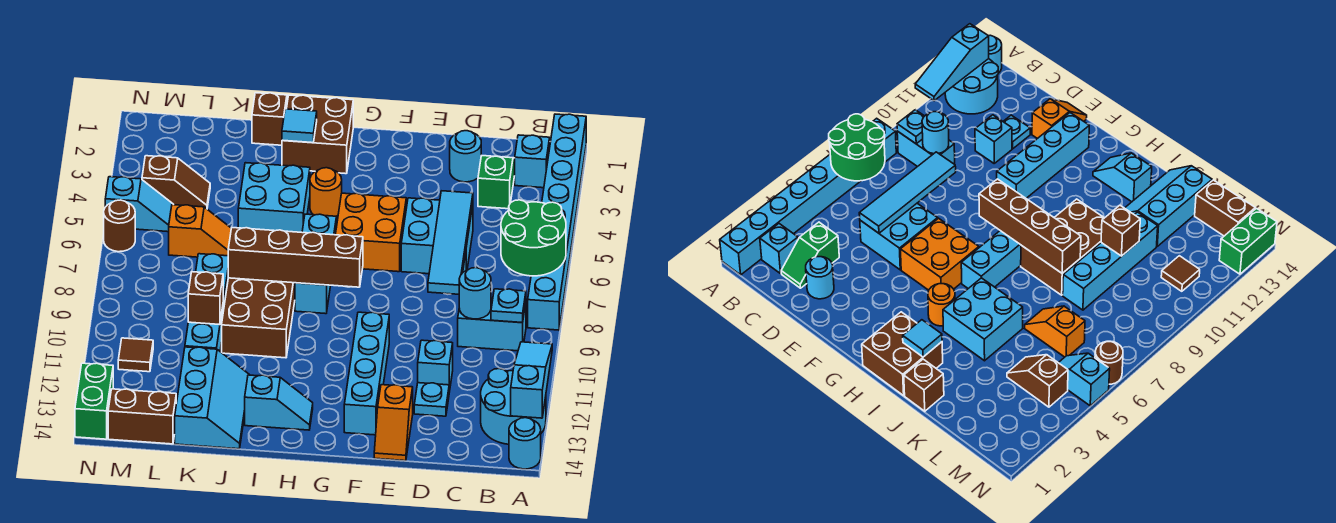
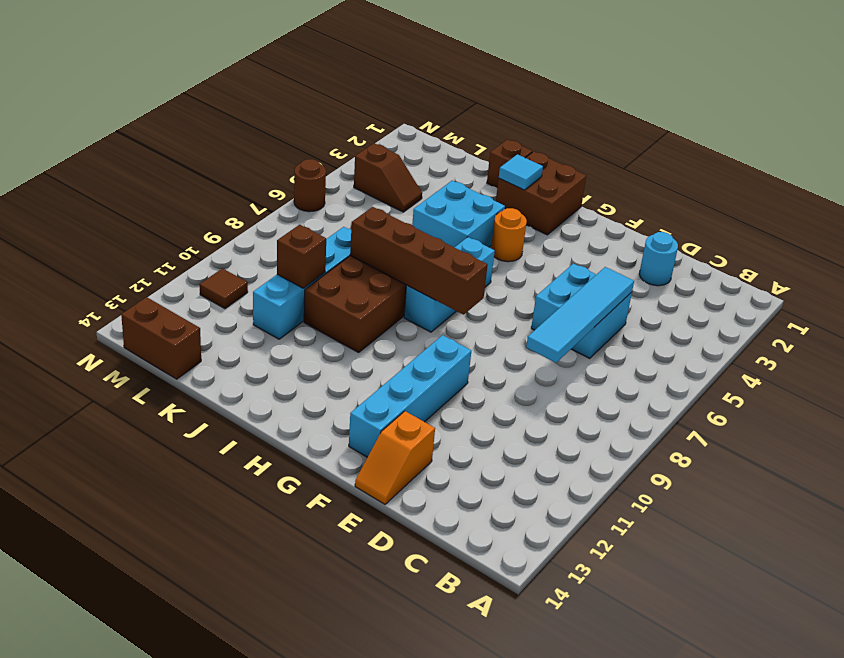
none -> cyan 1x8 brick [528,114,586,330]
none -> cyan 2x2 round brick [481,369,546,444]
none -> cyan 1x1 round brick [509,418,541,469]
none -> cyan 1x1 brick [515,135,550,188]

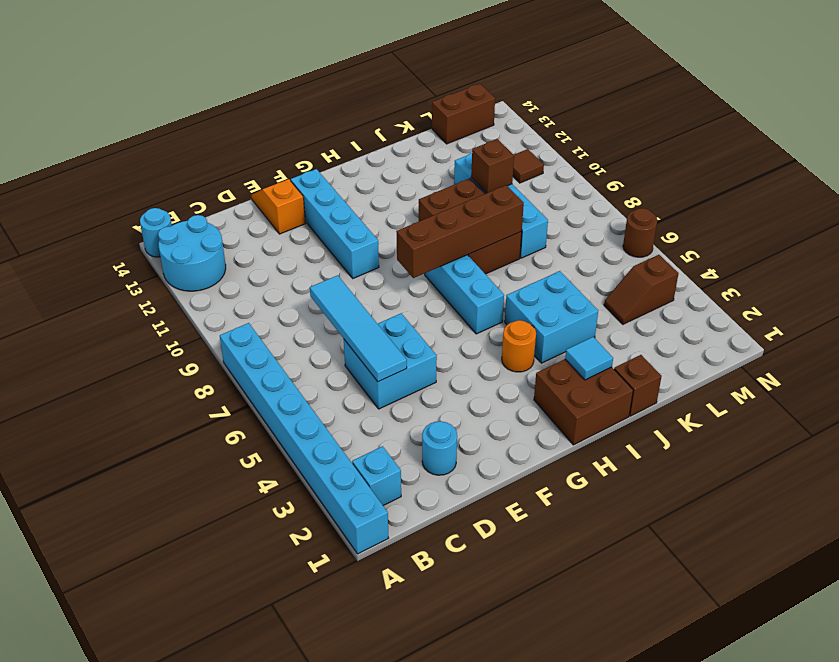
none -> cyan 1x2 brick [458,298,526,351]
none -> green 1x2 slope [478,155,515,209]
none -> cyan 1x1 brick [418,340,453,392]
none -> cyan 1x1 plate [414,383,449,416]

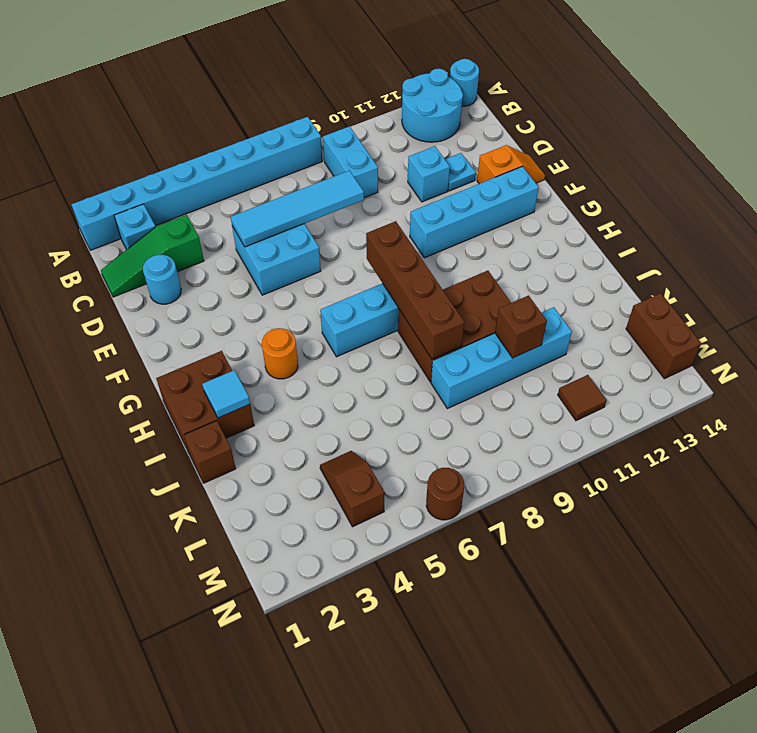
green 1x3 slope [101,215,204,297] -> green 1x2 slope [478,155,515,209]
none -> orange 2x2 brick [335,193,406,272]
none -> cyan 1x2 slope [245,375,313,430]
none -> cyan 2x2 brick [238,163,310,232]
none -> cyan 2x3 slope [175,347,249,449]

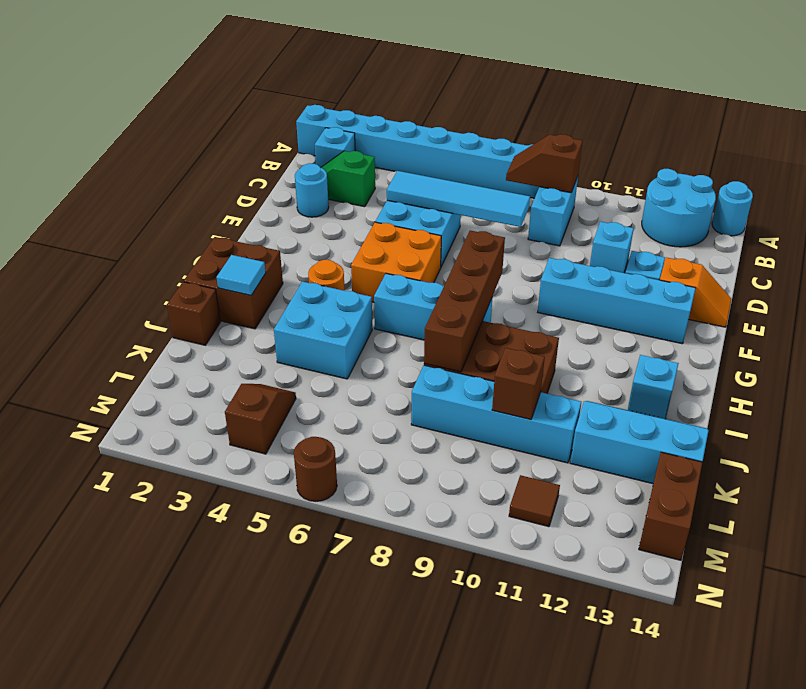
brown 1x2 slope [506,134,582,193] -> cyan 1x1 plate [491,289,526,323]
none -> orange 1x2 slope [169,205,231,257]
none -> cyan 1x2 slope [105,177,174,232]
none -> green 1x2 brick [75,363,113,439]
none -> green 2x2 round brick [501,200,566,276]

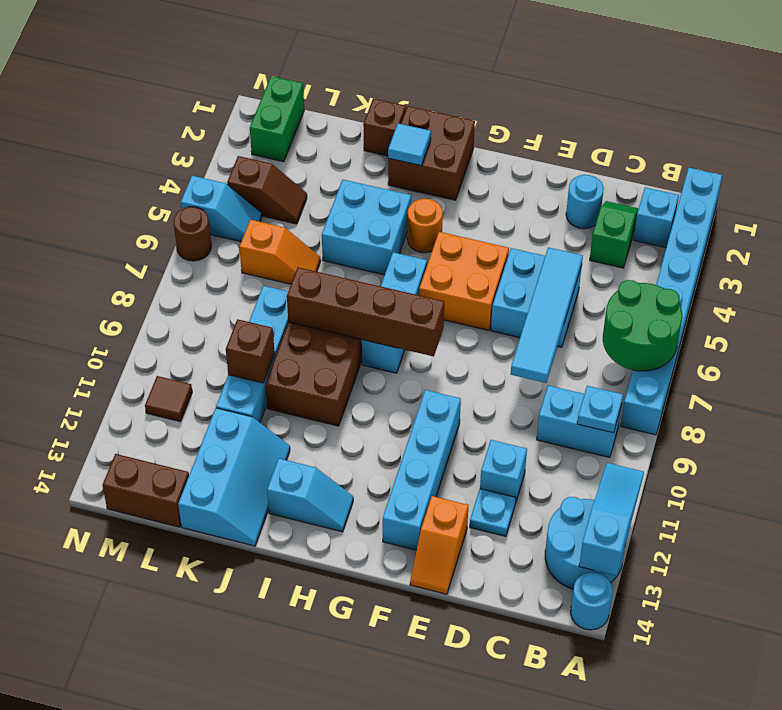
green 1x2 brick [250,76,304,162] -> green 1x2 brick moved to [75,363,113,439]
none -> cyan 1x1 round brick [459,268,491,319]

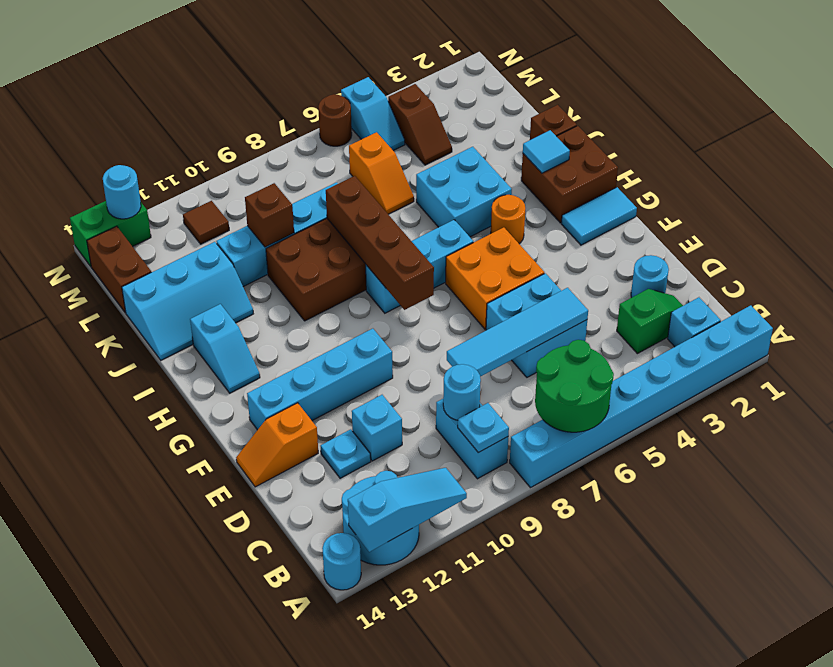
cyan 1x2 tile [561,187,637,245] -> none
cyan 1x1 round brick [103,165,141,219] -> none

